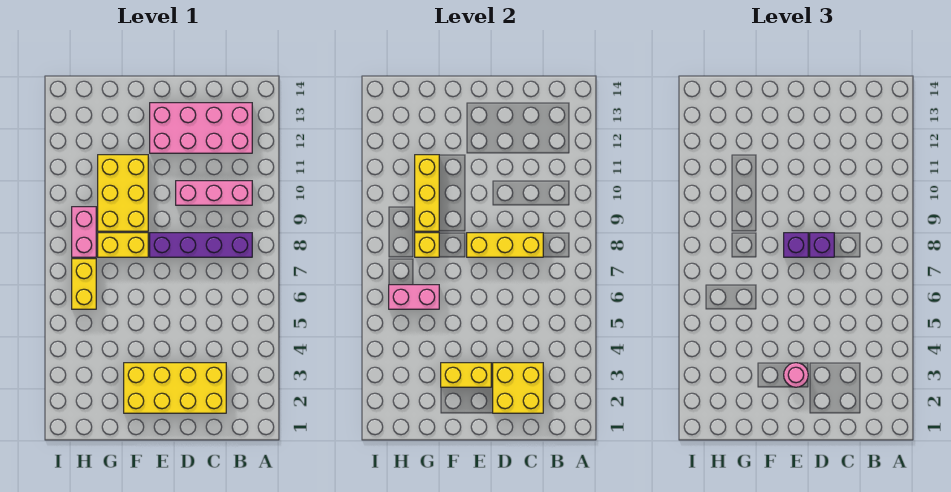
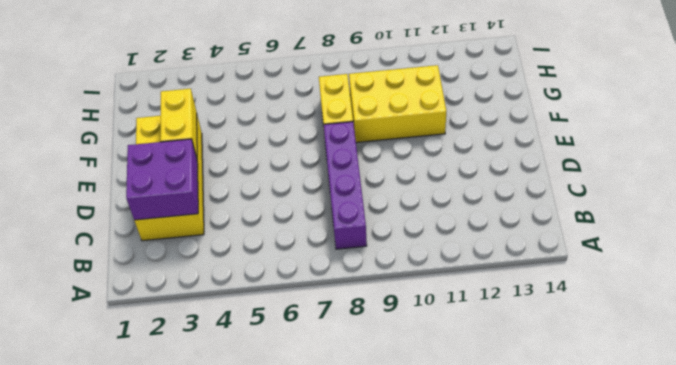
purple 2x2 brick [126,139,198,220] -> yellow 2x2 brick [493,363,543,413]
none -> pink 1x3 brick [176,181,252,205]
none -> pink 2x4 brick [150,103,252,153]
none -> yellow 1x2 brick [72,259,96,309]

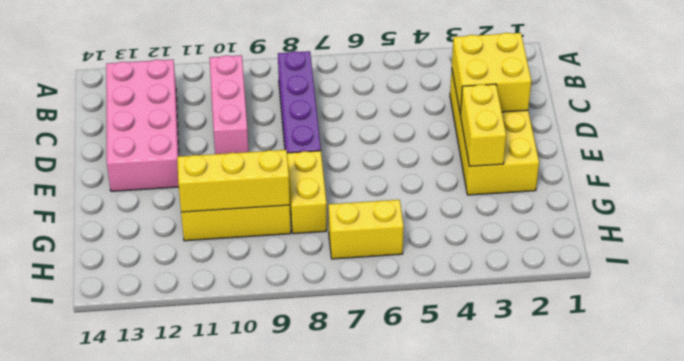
none -> pink 1x2 brick [72,207,96,257]
none -> yellow 1x3 brick [467,233,543,257]
none -> pink 1x2 brick [389,285,439,309]

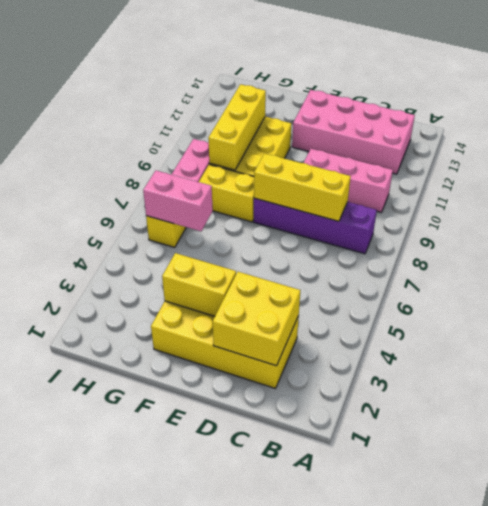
none -> yellow 1x1 brick [415,233,439,257]
none -> purple 1x1 brick [810,233,834,257]
none -> pink 1x1 round brick [784,363,808,387]

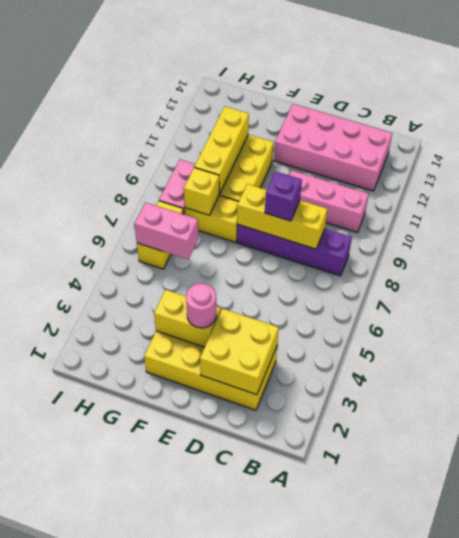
none -> purple 1x1 brick [784,233,808,257]

